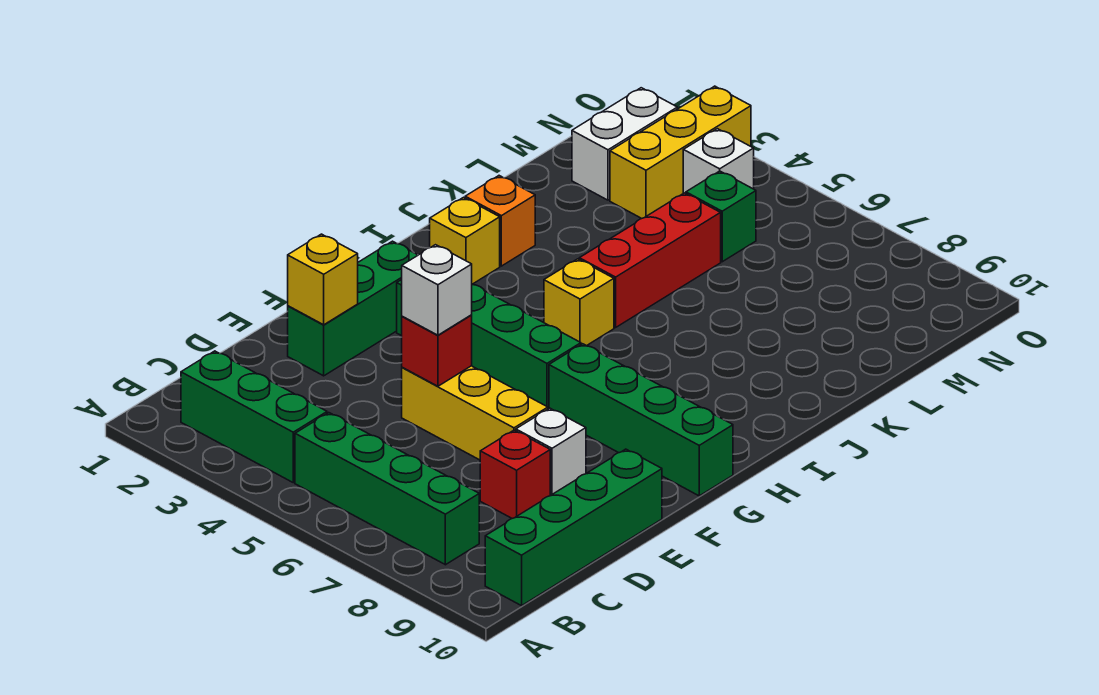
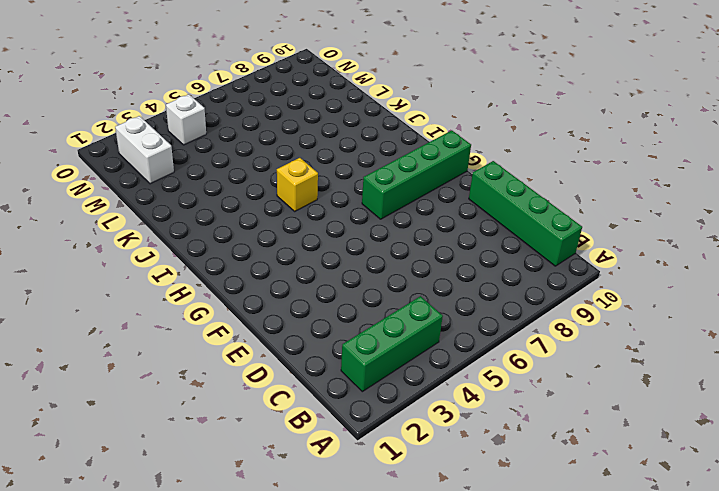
none -> green 1x4 brick [295,413,479,565]
none -> red 1x1 brick [480,430,550,518]
none -> green 1x3 brick [288,241,418,376]

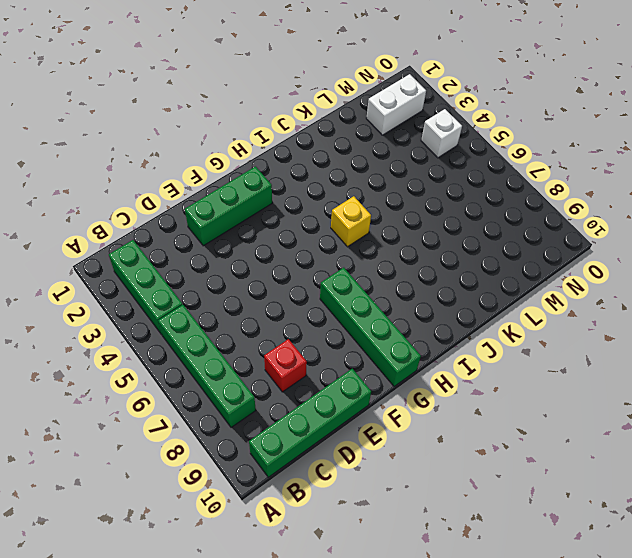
none -> yellow 1x3 brick [402,366,548,460]
none -> white 1x1 brick [516,408,586,496]
none -> green 1x4 brick [397,280,581,409]

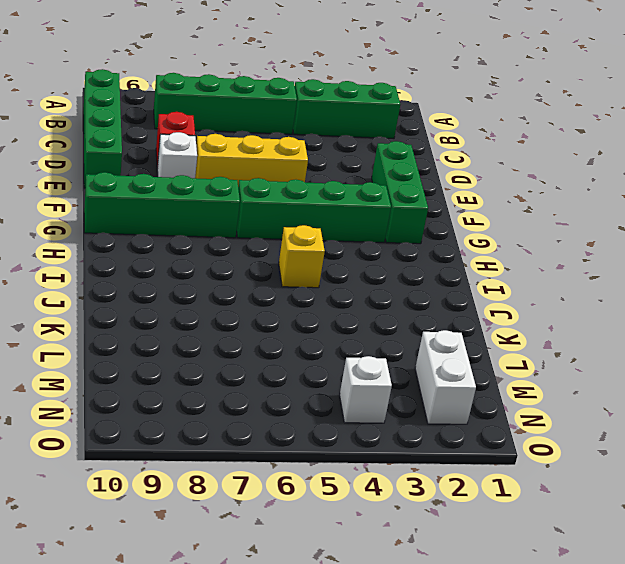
none -> yellow 1x1 brick [430,197,500,284]
none -> orange 1x1 brick [465,176,535,266]
none -> red 1x3 brick [579,193,721,328]

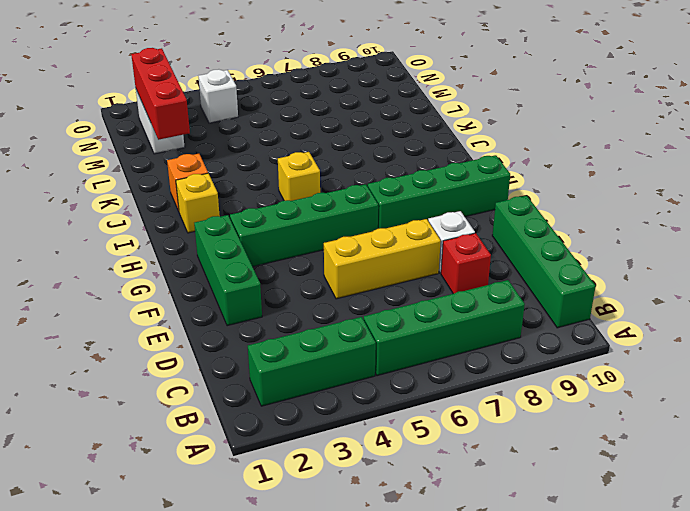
red 1x3 brick [131,48,190,140] -> red 1x3 brick moved to [579,193,721,328]
none -> yellow 1x3 brick [610,86,751,219]
none -> green 1x1 brick [686,171,756,262]
none -> yellow 1x1 brick [288,234,358,325]

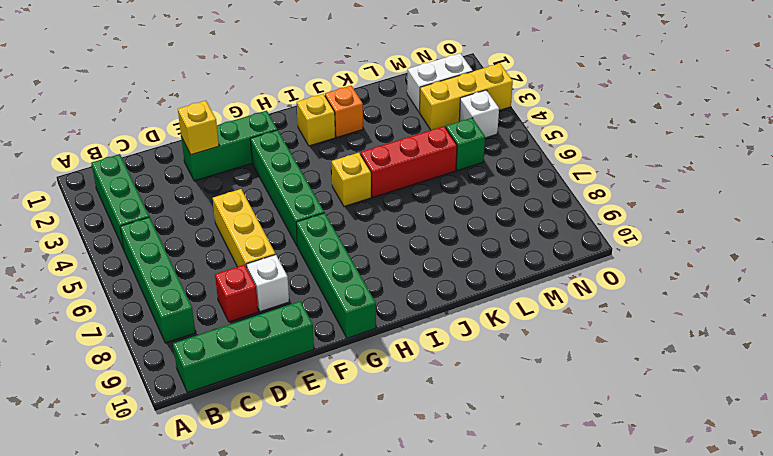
none -> red 1x1 brick [402,315,472,386]
none -> white 1x1 brick [402,245,472,335]

